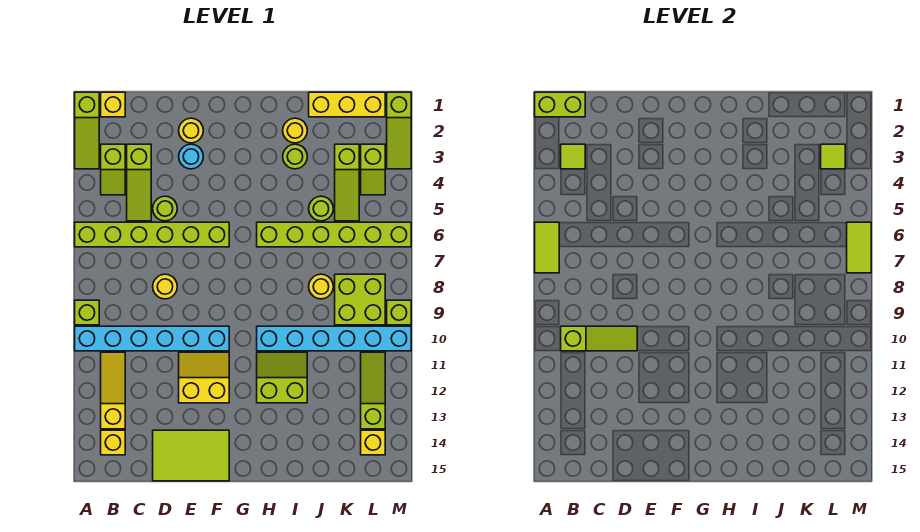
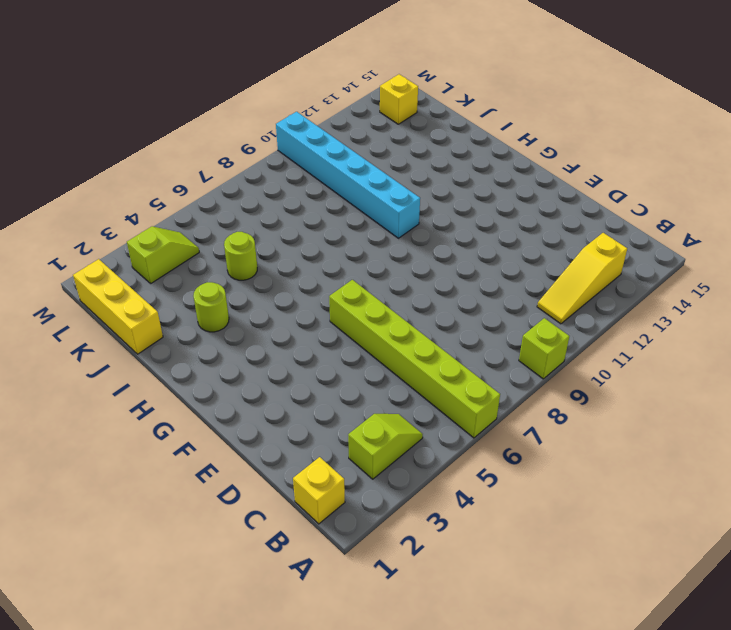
none -> lime 1x3 slope [75,92,99,169]
none -> cyan 1x6 brick [75,326,229,351]
none -> yellow 1x1 brick [101,430,125,455]
none -> lime 1x3 slope [127,144,151,221]

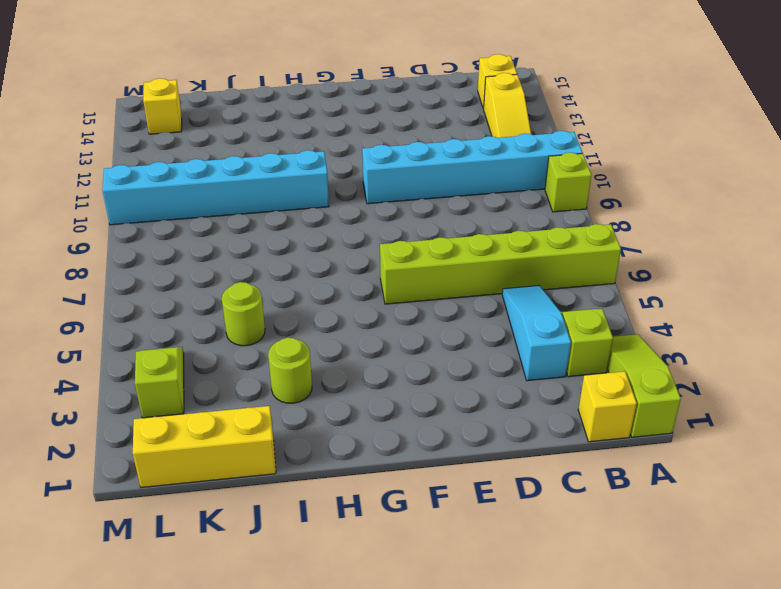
cyan 1x3 slope [502,285,571,381] -> lime 1x3 slope [127,144,151,221]
none -> lime 1x1 round brick [153,196,177,221]
none -> yellow 1x1 round brick [153,274,177,299]
none -> lime 2x3 tile [153,430,229,481]
none -> yellow 1x1 round brick [179,118,203,143]

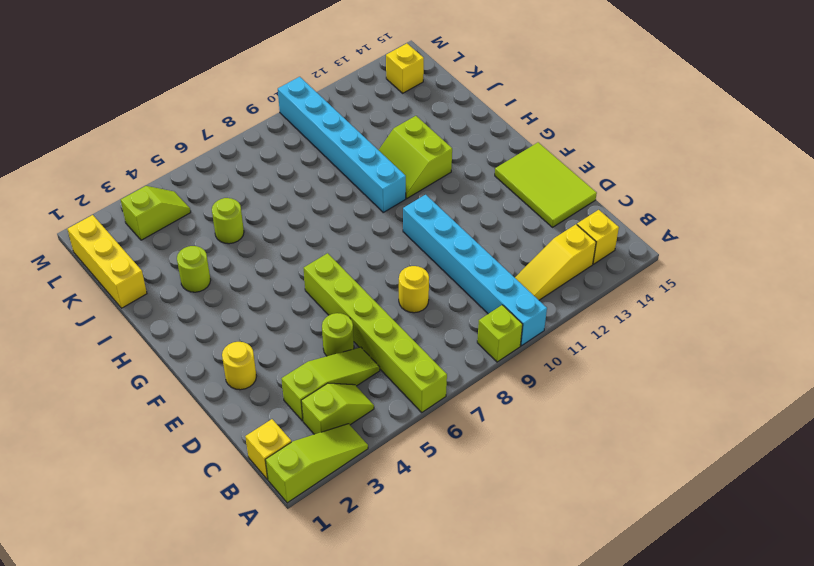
none -> cyan 1x1 round brick [179,144,203,169]
none -> yellow 2x2 slope [179,352,229,403]
none -> lime 1x6 brick [257,222,411,247]
none -> yellow 1x1 round brick [283,118,307,143]

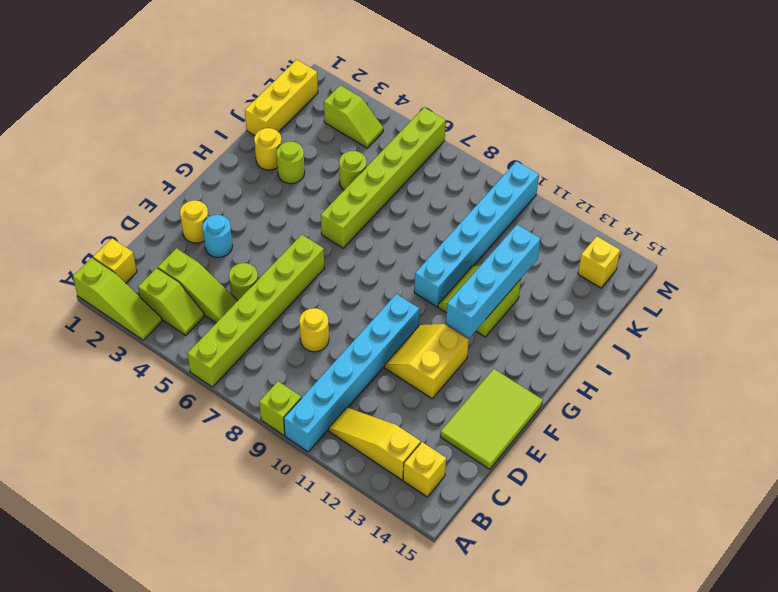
cyan 1x4 brick [446,225,541,338] -> none
none -> yellow 1x1 round brick [309,274,333,299]
none -> lime 1x3 slope [335,144,359,221]
none -> lime 2x2 brick [335,274,385,325]
none -> lime 1x3 slope [361,352,385,429]

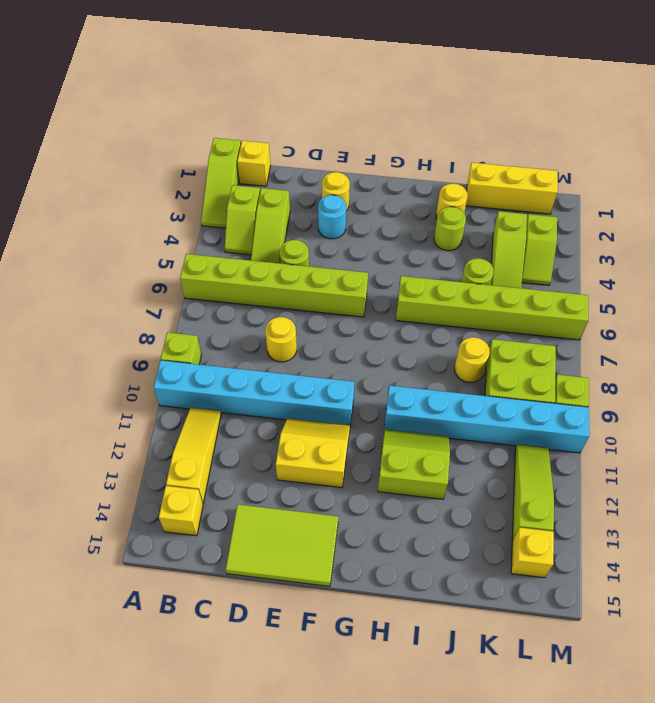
none -> lime 1x3 slope [387,92,411,169]
none -> lime 1x2 brick [535,92,585,117]
none -> lime 1x2 tile [535,222,559,273]
none -> lime 1x1 tile [561,144,585,169]

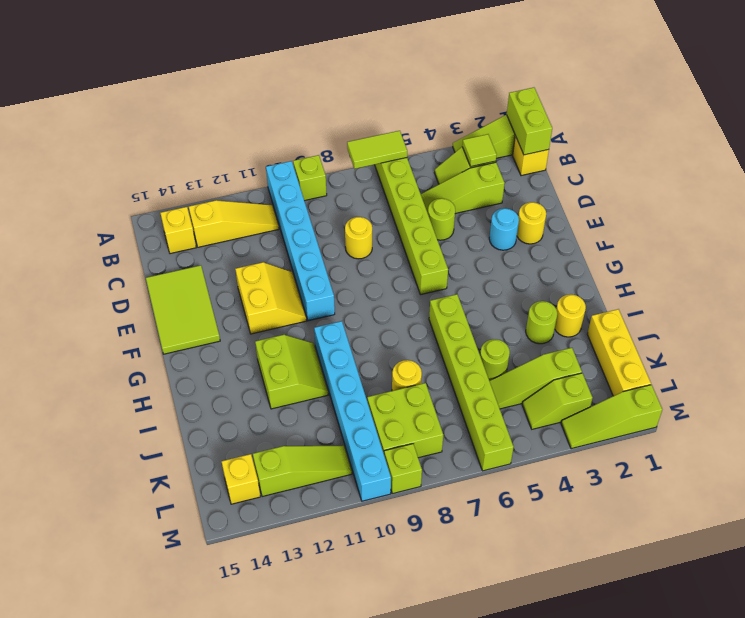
none -> lime 1x3 slope [561,326,637,351]
none -> lime 1x1 tile [821,144,845,169]
none -> lime 1x2 tile [847,222,871,273]

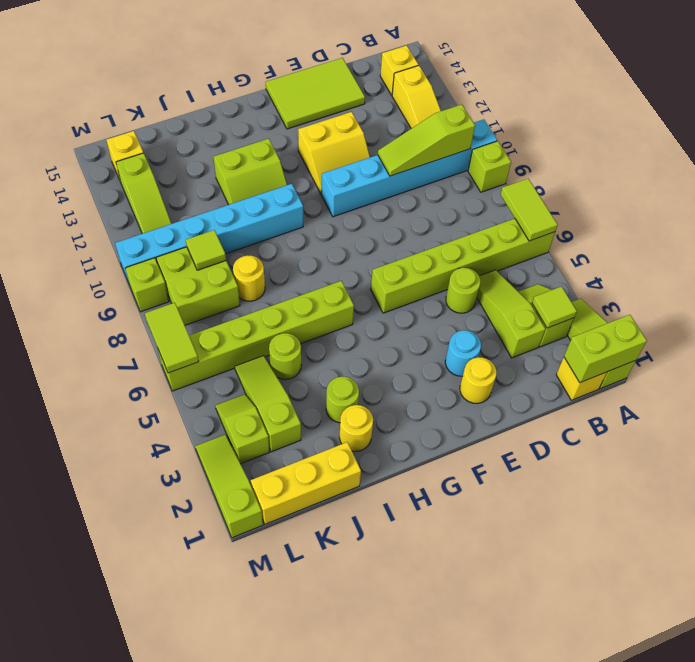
lime 1x1 tile [186,230,226,270] -> lime 1x1 tile moved to [821,144,845,169]
none -> yellow 1x1 round brick [153,274,177,299]

